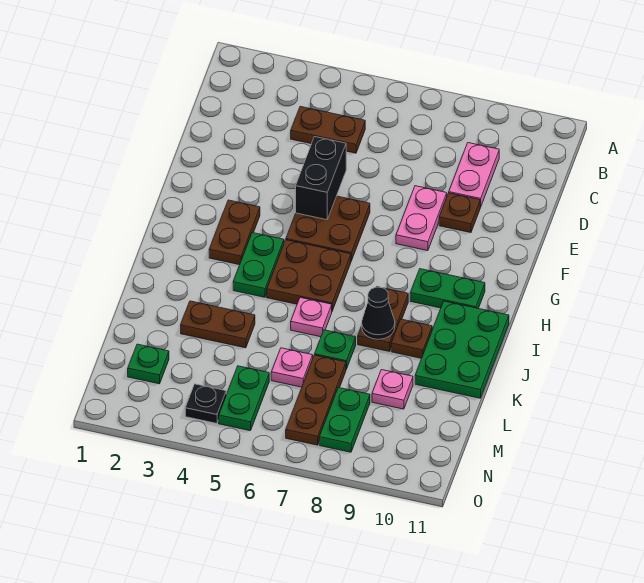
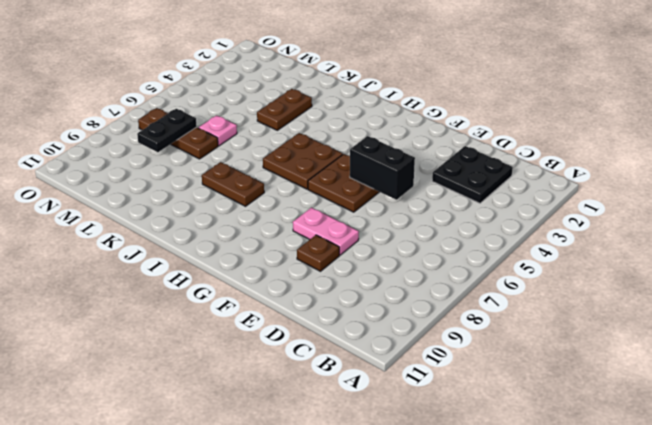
black 2x2 plate [432,146,513,203] -> none
black 1x2 plate [137,109,197,152] -> none
none -> brown 1x2 plate [291,106,365,153]
none -> pink 1x2 plate [449,143,499,207]
none -> brown 1x2 plate [209,200,260,265]

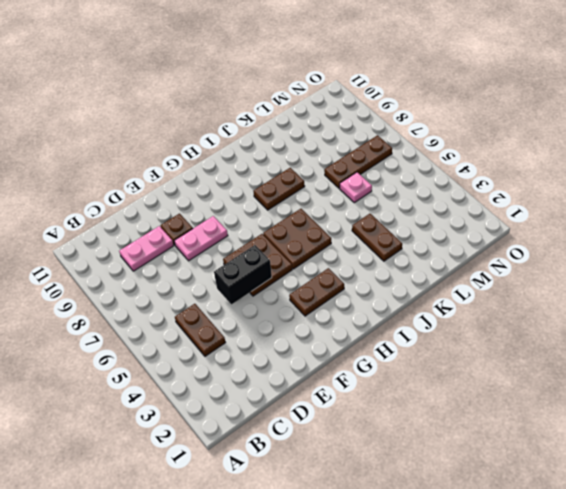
none -> green 1x2 plate [233,233,284,297]
none -> green 1x2 plate [410,269,485,308]
none -> green 2x3 plate [415,301,509,398]

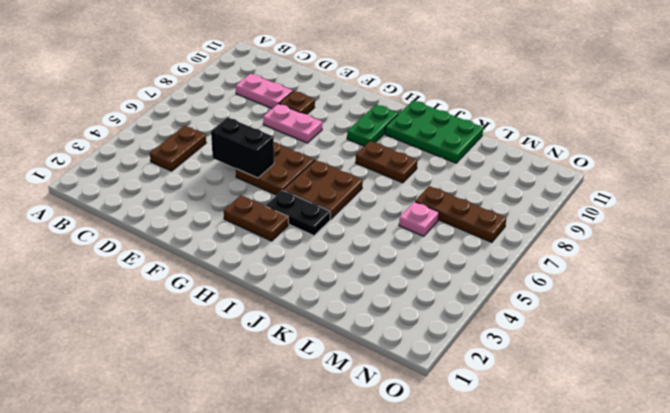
black 1x2 plate [266,190,330,236] -> green 1x2 plate [233,233,284,297]
none -> pink 1x1 plate [291,297,332,337]
none -> brown 1x1 plate [391,319,432,358]
none -> brown 1x2 plate [181,301,255,348]

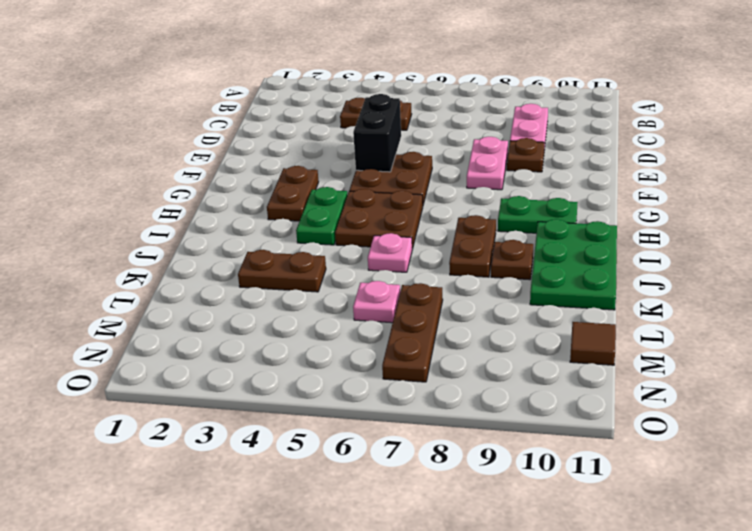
brown 1x1 tile [570,322,616,365] -> none
none -> green 1x1 plate [315,330,356,369]
none -> pink 1x1 plate [372,370,413,409]
none -> green 1x1 plate [128,344,169,384]

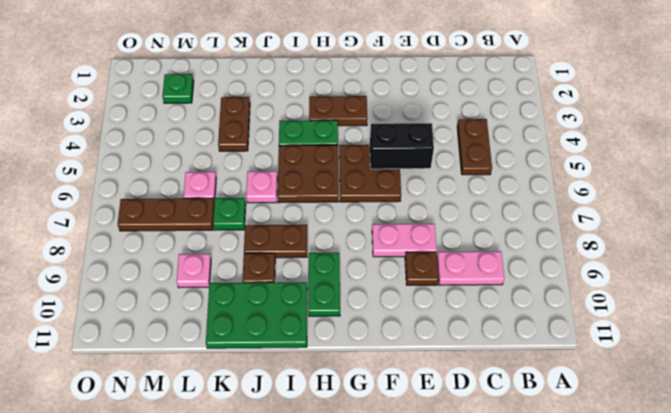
none -> green 1x2 plate [219,366,269,431]
none -> green 1x2 plate [319,388,370,452]
none -> black 1x1 plate [185,384,226,423]

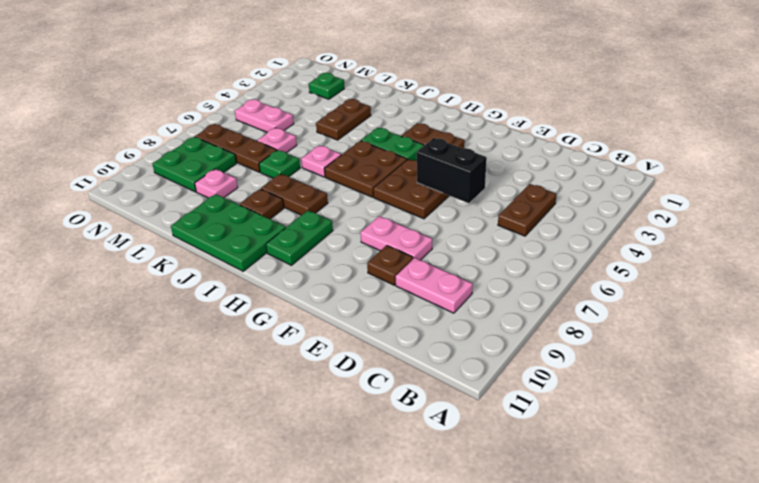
pink 1x2 plate [235,99,294,132] -> green 1x2 plate [219,366,269,431]
green 2x2 plate [153,137,236,192] -> green 1x2 plate [319,388,370,452]
none -> black 1x1 plate [185,384,226,423]
none -> black 1x1 cone [362,287,395,339]

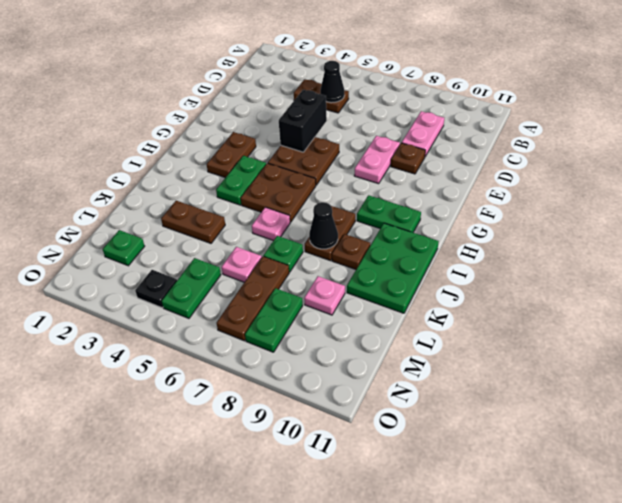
black 1x1 cone [320,61,344,103] -> none

